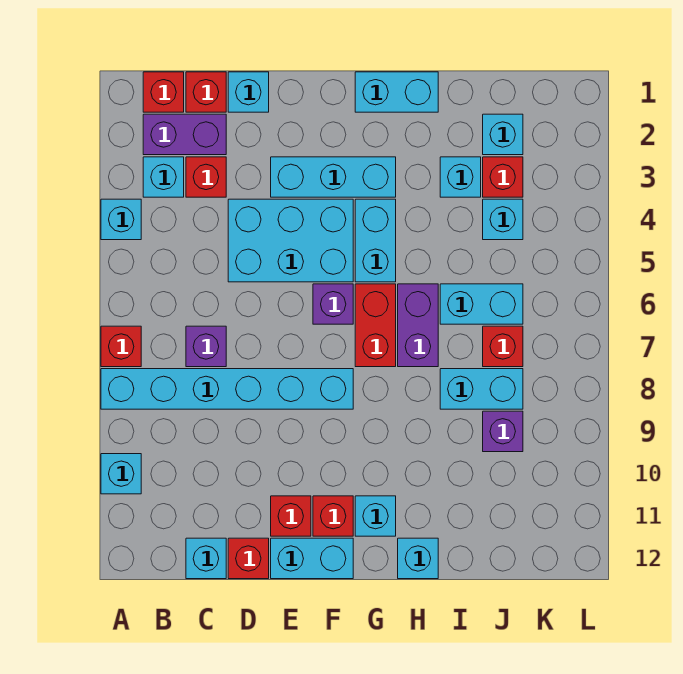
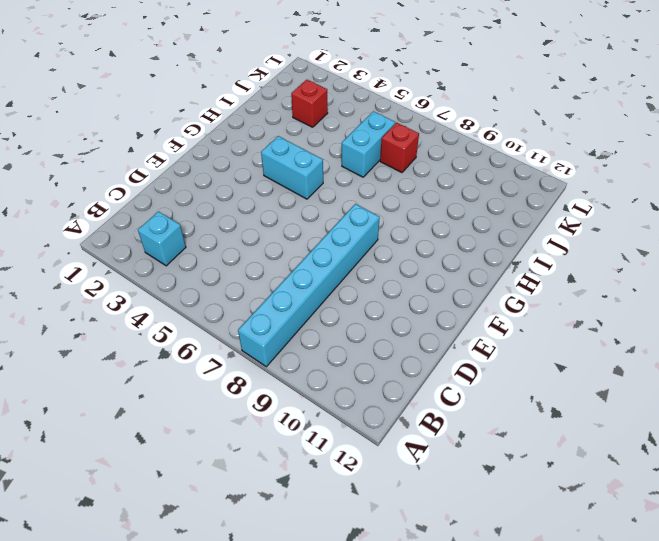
none -> cyan 1x1 brick [101,199,141,240]
none -> red 1x1 brick [101,326,141,367]
none -> cyan 1x1 brick [101,454,141,494]
none -> red 1x1 brick [143,72,184,112]

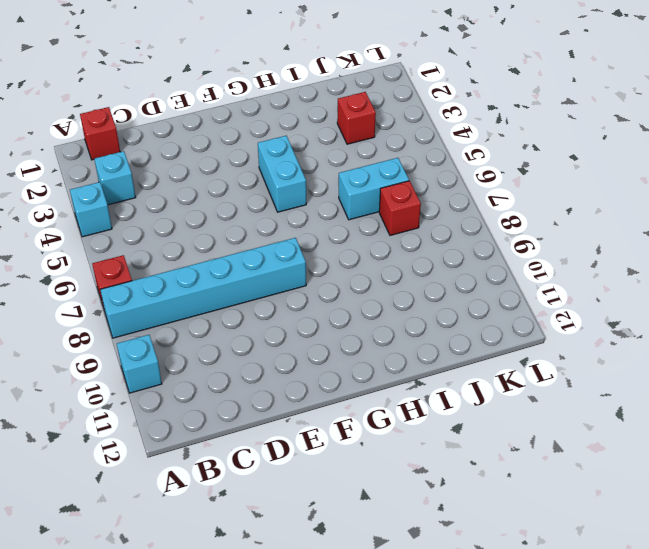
none -> purple 1x2 brick [143,114,226,155]
none -> red 1x1 brick [186,72,226,112]
none -> red 1x1 brick [186,157,226,197]
none -> purple 1x1 brick [186,326,226,367]

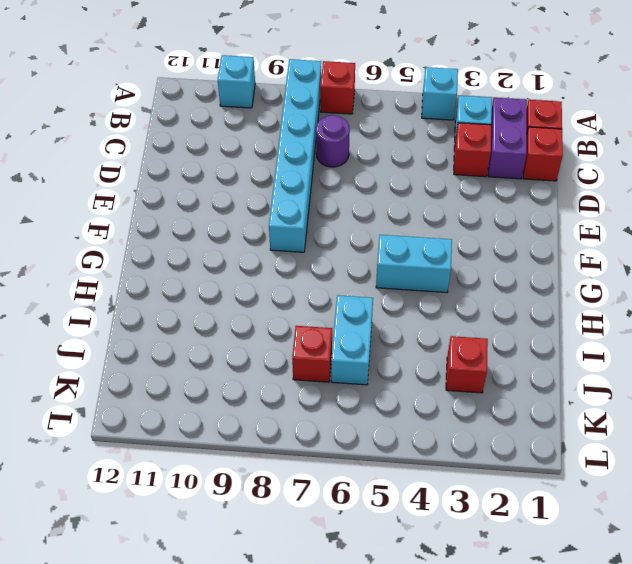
purple 1x1 round brick [316,115,350,167] -> purple 1x1 brick [186,326,226,367]
none -> cyan 1x1 brick [186,538,226,579]
none -> cyan 1x1 brick [228,72,269,112]
none -> cyan 2x3 brick [228,199,353,282]
none -> red 1x1 brick [228,538,269,579]

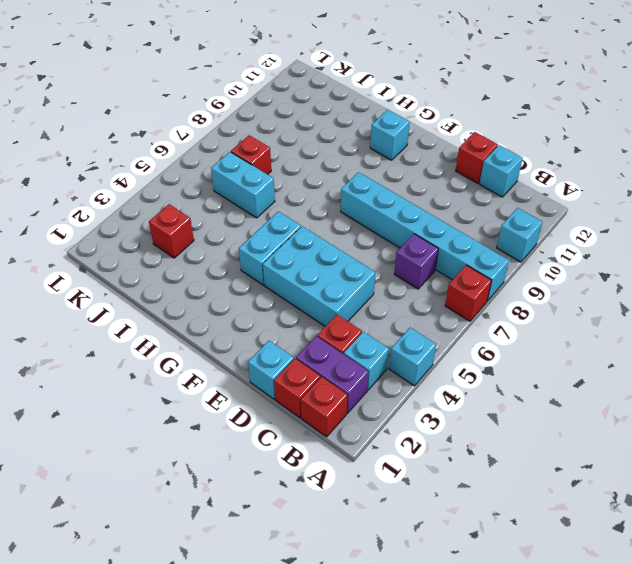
none -> cyan 1x3 brick [271,157,396,197]
none -> red 1x1 brick [271,496,311,536]
none -> cyan 1x2 brick [271,538,353,579]
none -> purple 1x1 brick [313,284,353,324]

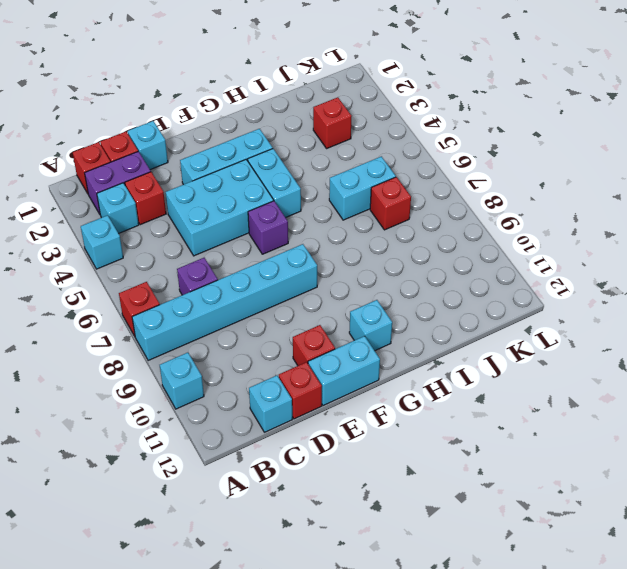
none -> red 1x1 brick [313,496,353,536]
none -> cyan 1x2 brick [355,72,438,112]
none -> red 1x2 brick [355,284,396,367]
none -> purple 1x2 brick [398,284,438,367]

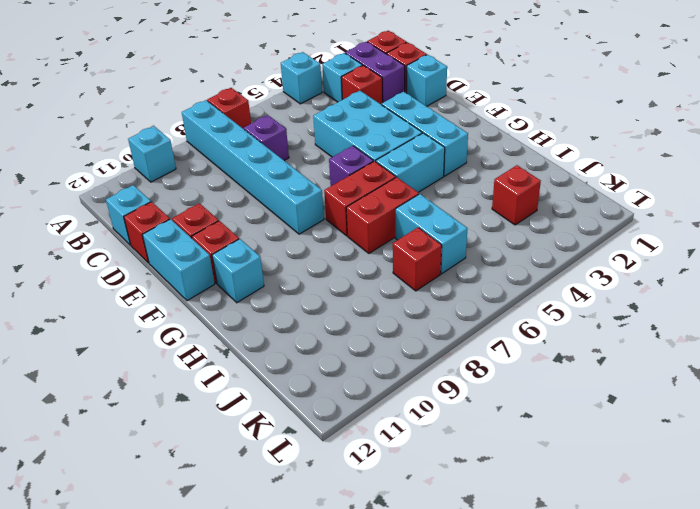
red 1x2 brick [346,177,419,253] -> purple 1x2 brick [398,284,438,367]
none -> cyan 1x2 brick [355,72,438,112]
none -> cyan 1x1 brick [398,538,438,579]
none -> cyan 1x1 brick [440,157,481,197]
none -> cyan 1x2 brick [440,369,523,409]

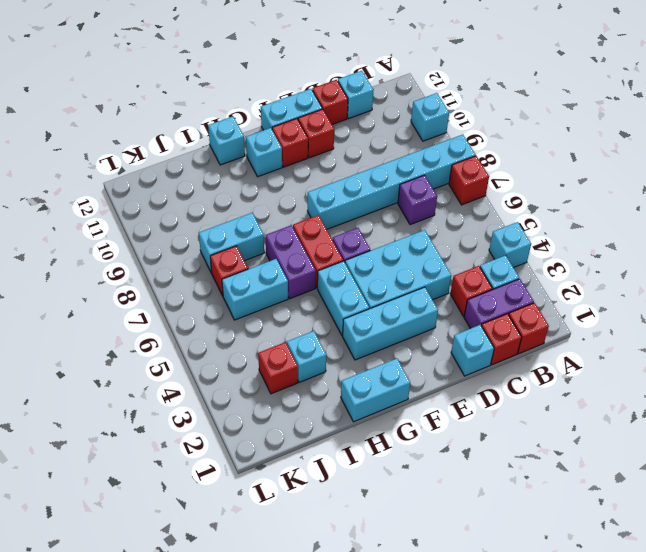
none -> cyan 1x1 brick [483,114,523,155]
none -> cyan 1x1 brick [483,199,523,240]
none -> purple 1x1 brick [483,411,523,452]

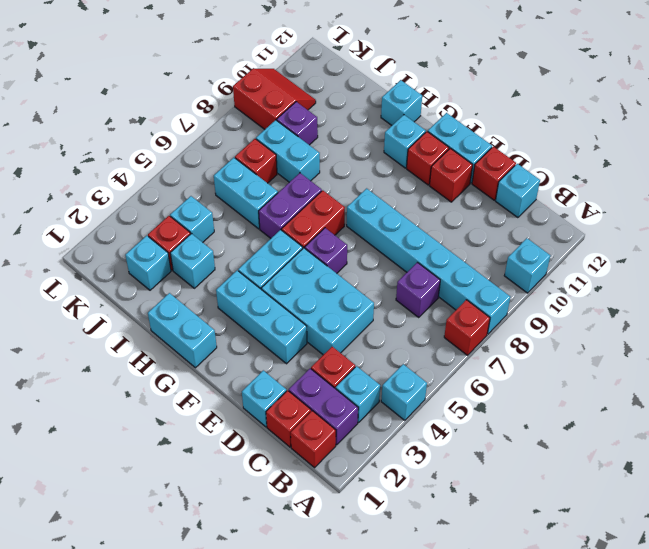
red 2x2 slope [233,69,316,129] -> none

